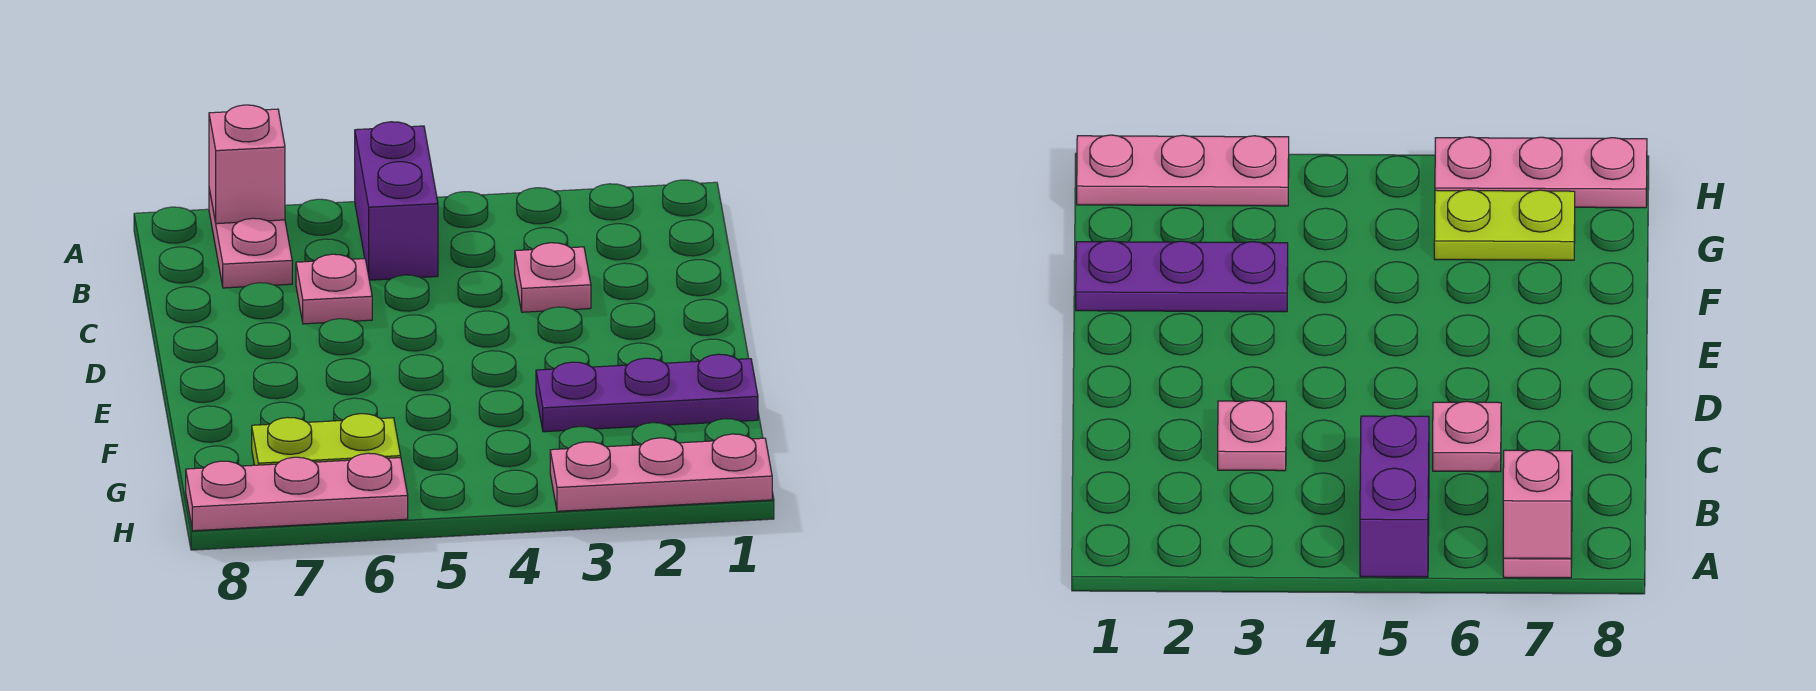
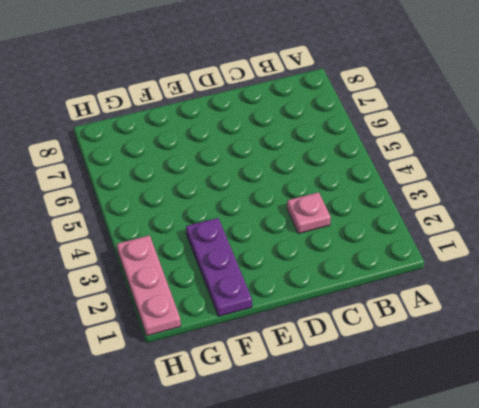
none -> purple 1x2 brick [355,122,438,280]
none -> pink 1x2 plate [209,189,292,288]

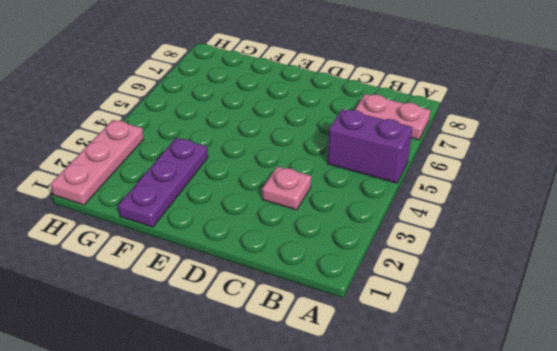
none -> pink 1x1 plate [296,254,372,324]
none -> lime 1x2 plate [252,414,401,465]

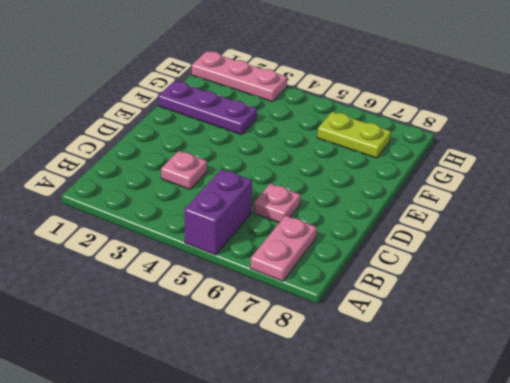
none -> pink 1x3 plate [186,453,408,531]
none -> pink 1x1 brick [209,105,285,224]

